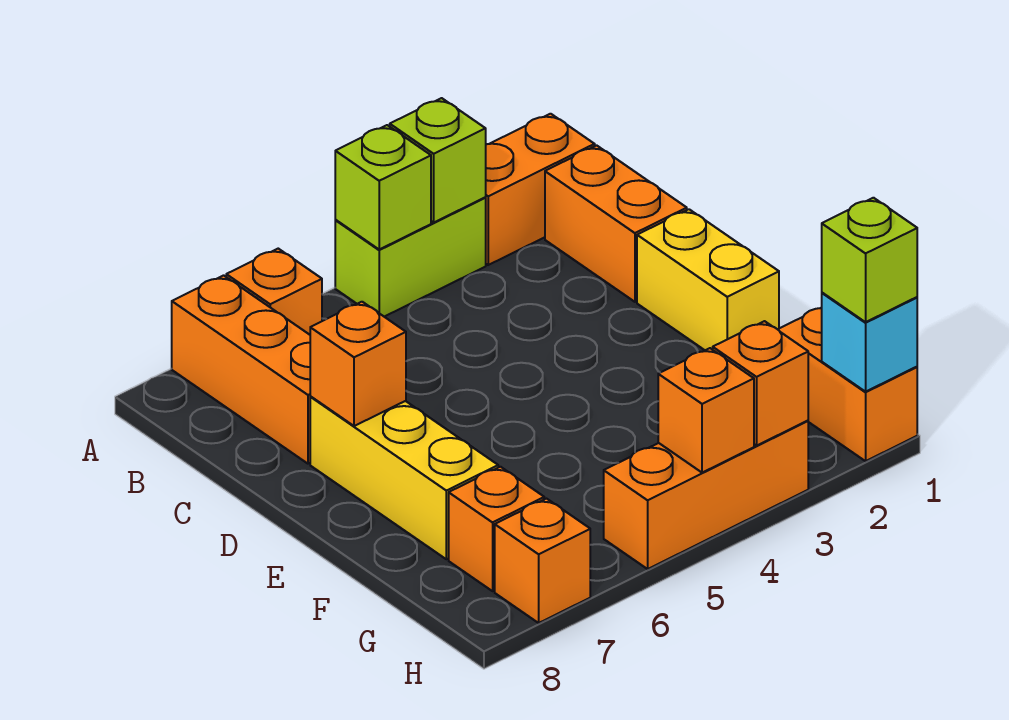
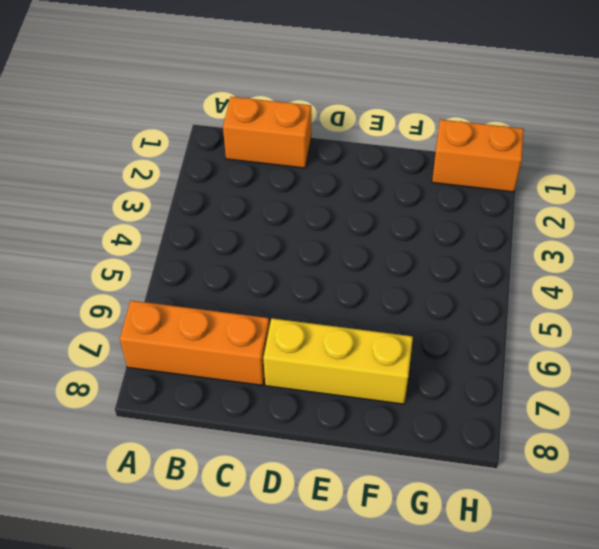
none -> orange 1x2 brick [485,114,595,265]
none -> lime 1x2 brick [335,198,486,317]
none -> orange 1x1 brick [226,249,322,335]

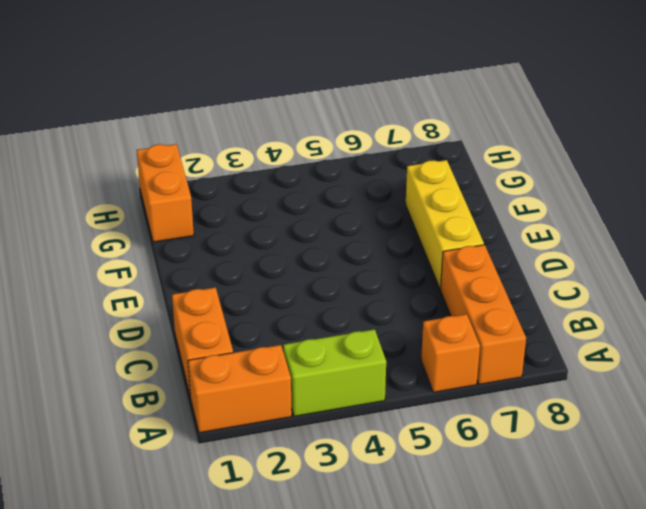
none -> yellow 1x2 brick [637,209,779,350]
none -> orange 1x1 brick [449,467,544,591]
none -> orange 1x3 brick [604,421,808,569]

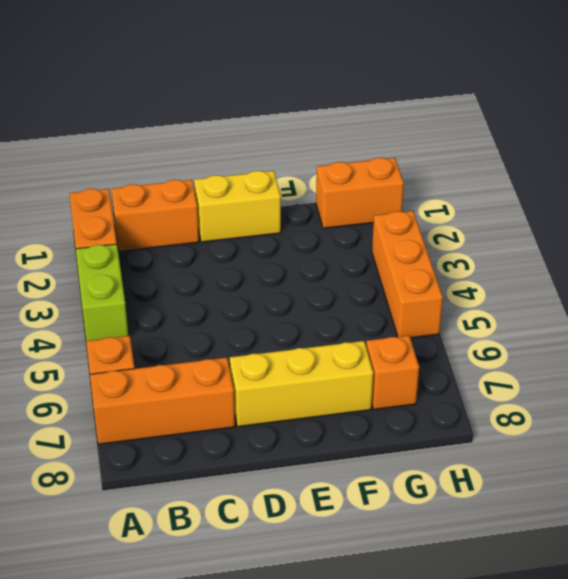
none -> orange 1x1 brick [495,499,590,623]
none -> lime 1x1 brick [390,98,486,222]
none -> lime 1x1 brick [335,125,431,249]

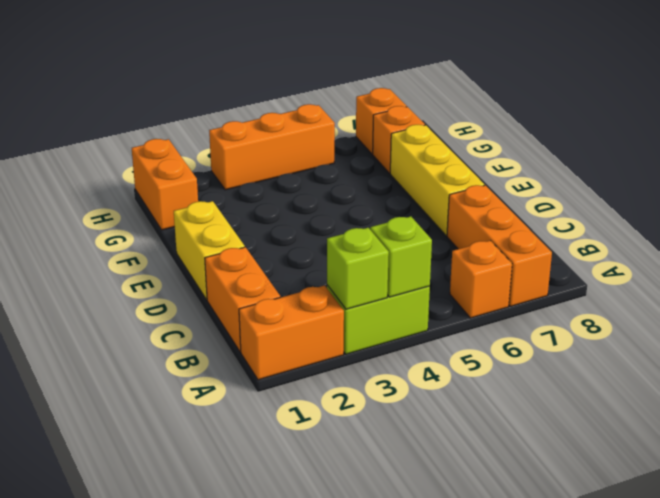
none -> orange 1x1 brick [310,302,406,426]
none -> cyan 1x1 brick [822,293,917,392]
none -> orange 1x1 brick [713,321,808,446]

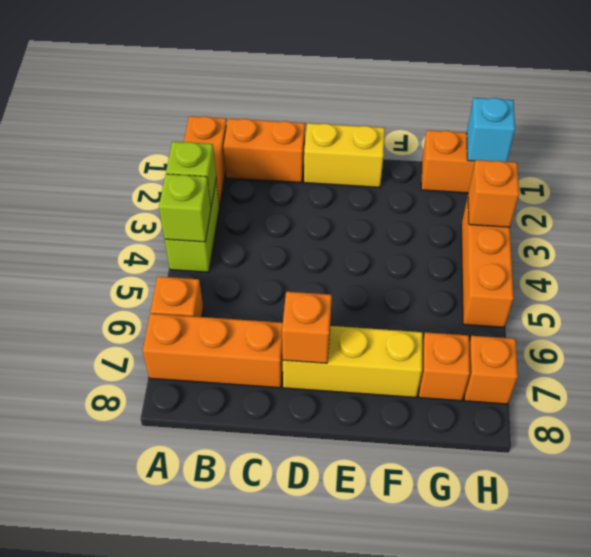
none -> orange 1x1 brick [658,348,754,473]
none -> lime 1x1 brick [822,198,917,322]

